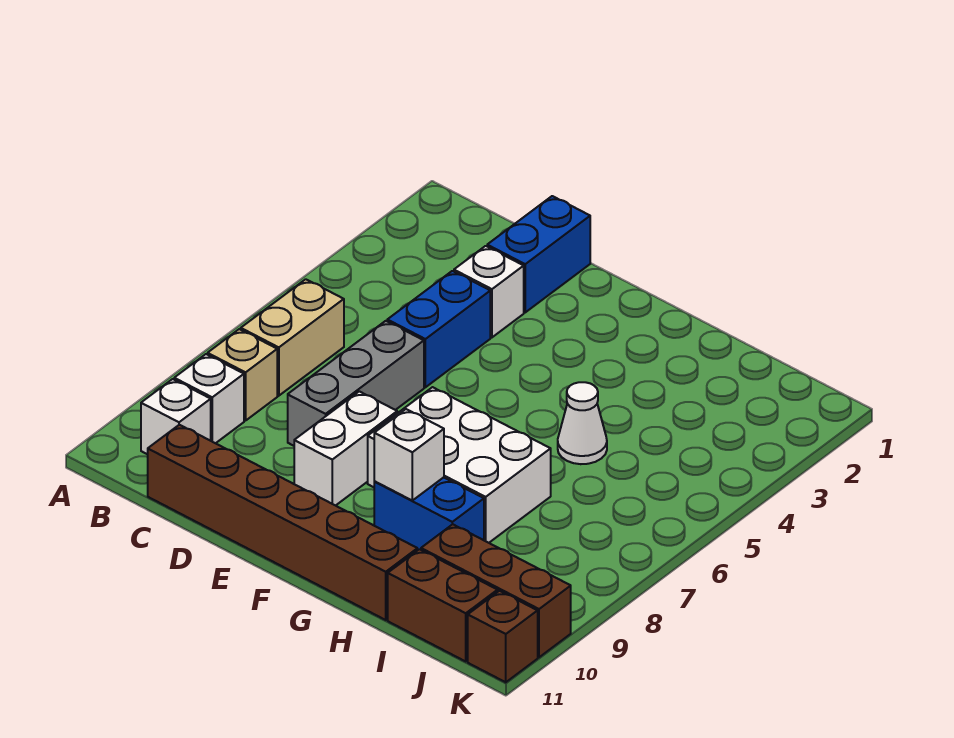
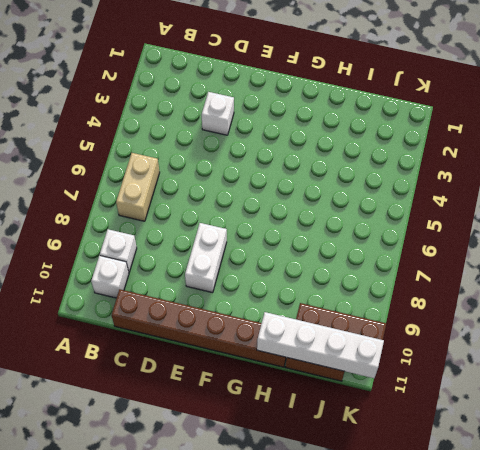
white 1x4 brick [257,312,384,378] -> none
none -> tan 1x1 brick [208,329,277,421]
none -> blue 1x2 brick [487,196,590,312]
none -> blue 1x2 brick [387,271,490,387]

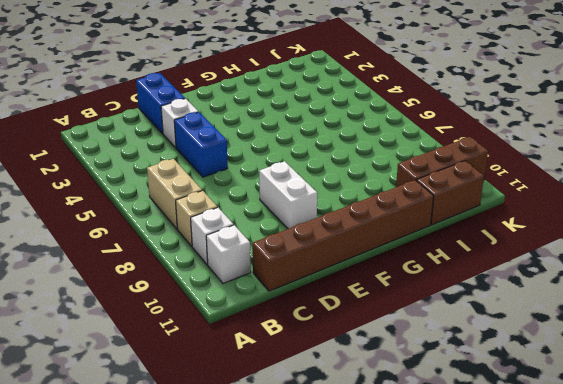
none -> grey 1x3 brick [288,321,424,446]
none -> white 2x3 brick [368,387,551,543]
none -> blue 1x2 brick [374,477,484,551]

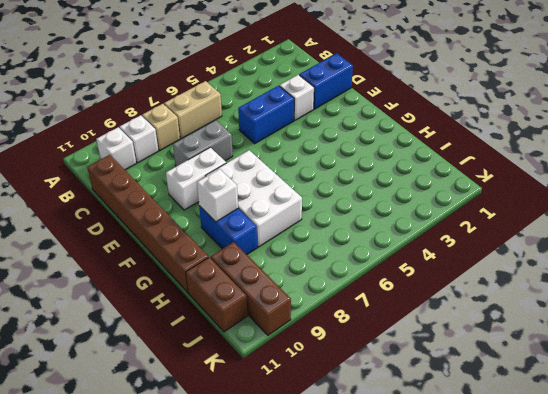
grey 1x2 brick [173,120,233,166] -> grey 1x3 brick [288,321,424,446]
none -> white 1x1 cone [558,382,607,464]
none -> brown 1x1 brick [468,591,538,682]

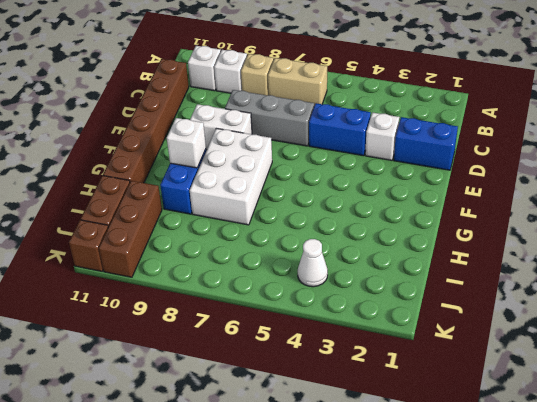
white 1x1 cone [298,239,328,287] -> white 1x1 cone moved to [558,382,607,464]

